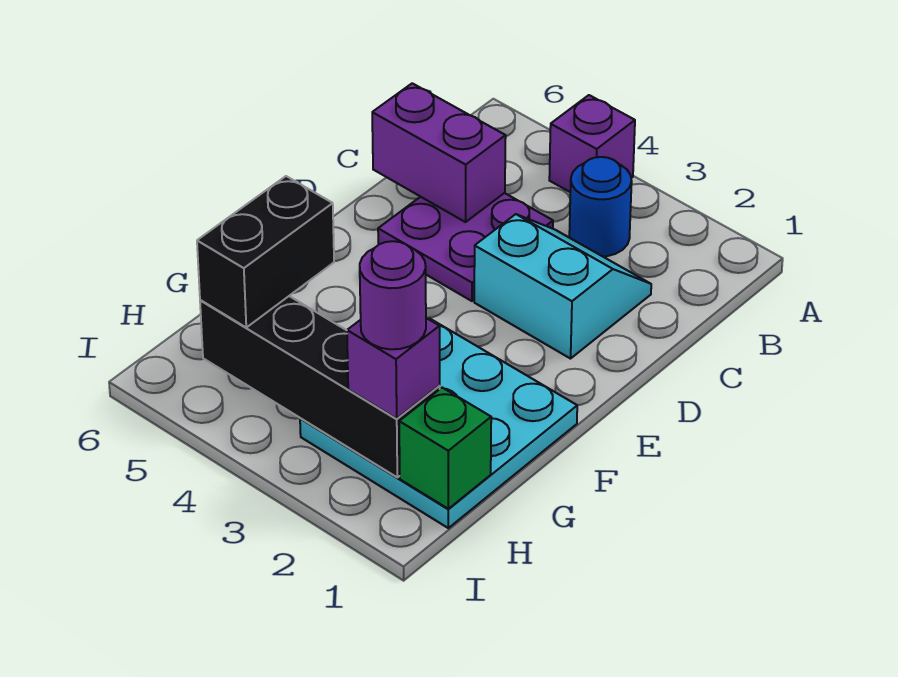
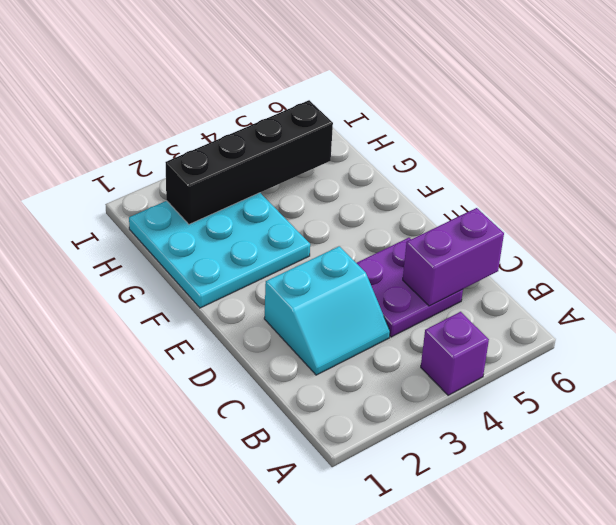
none -> blue 1x1 round brick [569,157,632,256]
none -> green 1x1 brick [399,388,491,509]

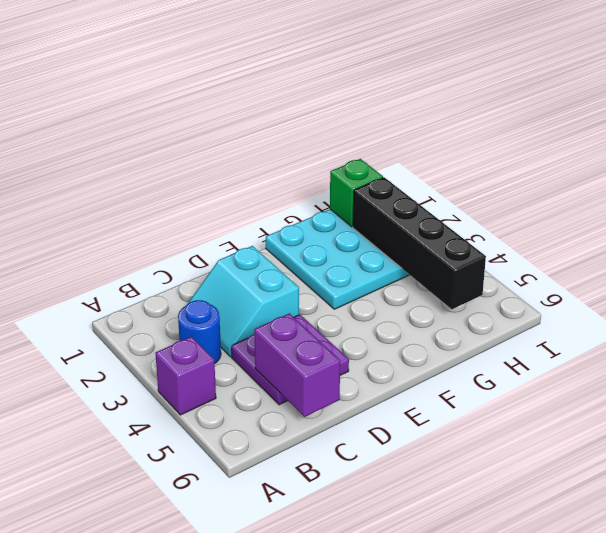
none -> black 1x2 brick [197,176,334,327]
none -> purple 1x1 brick [347,318,440,419]

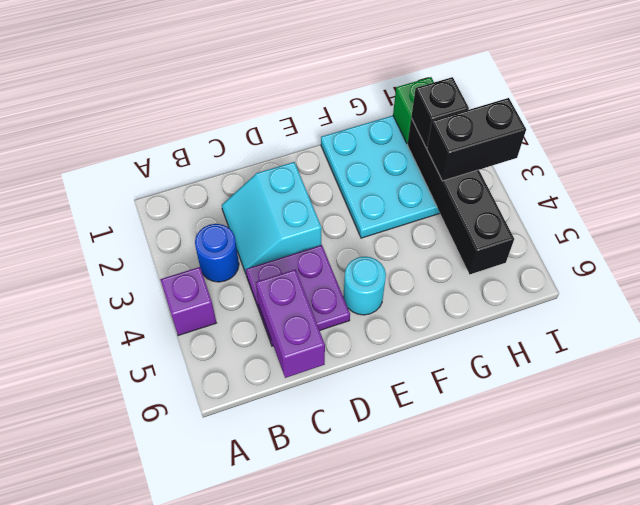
cyan 1x1 round brick [343,257,386,315] -> none
black 1x1 brick [411,77,469,148] -> purple 1x1 brick [347,318,440,419]
black 1x2 brick [427,98,526,181] -> black 1x2 brick moved to [197,176,334,327]
none -> purple 1x1 round brick [360,241,426,349]

